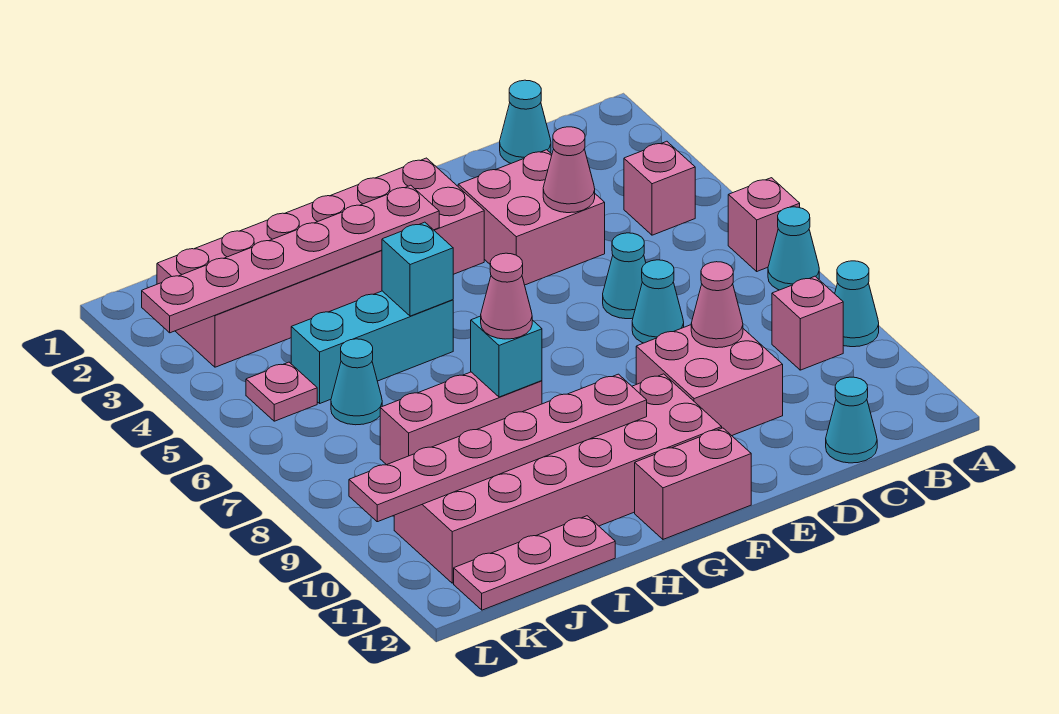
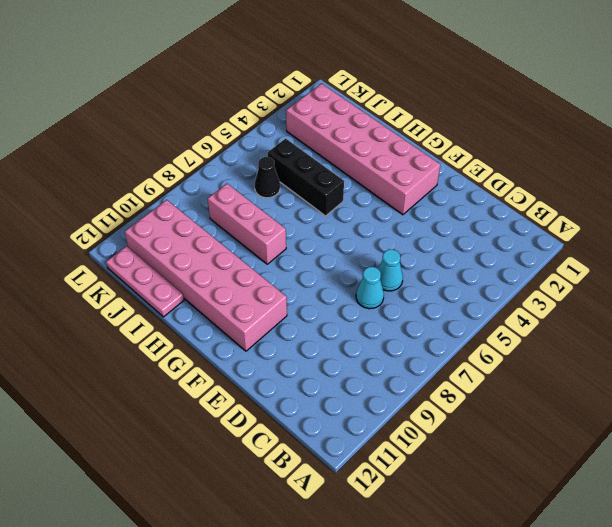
black 1x3 brick [268,139,344,216] -> cyan 1x3 brick [291,291,453,403]
black 1x1 cone [255,157,280,198] -> cyan 1x1 cone [331,339,382,425]
none -> pink 1x1 brick [728,178,800,271]
none -> cyan 1x1 cone [768,207,819,290]
none -> cyan 1x1 cone [835,261,879,347]

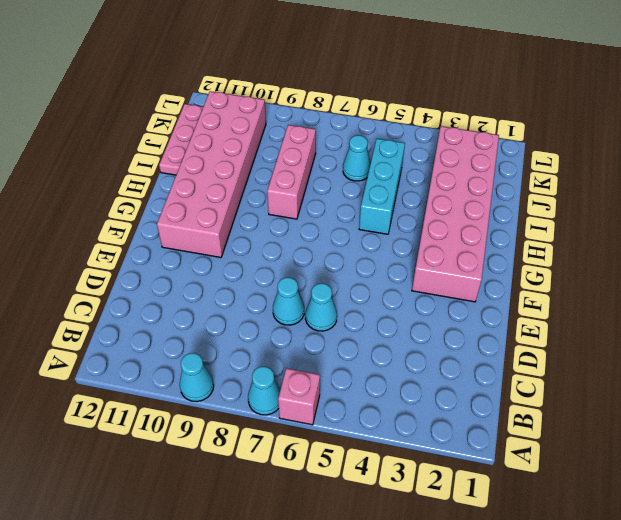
none -> pink 1x1 brick [624,141,695,235]
none -> pink 1x1 brick [772,276,843,370]
none -> cyan 1x1 cone [500,80,551,163]

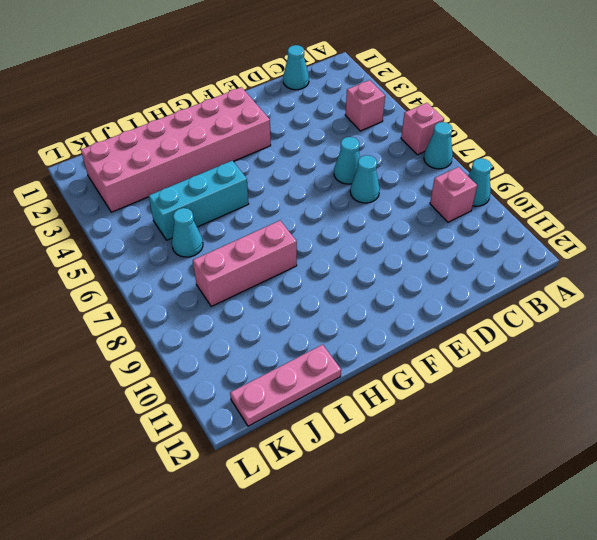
none -> cyan 1x1 cone [826,377,877,463]
none -> pink 2x2 brick [458,150,605,285]
none -> pink 2x2 brick [636,325,783,436]

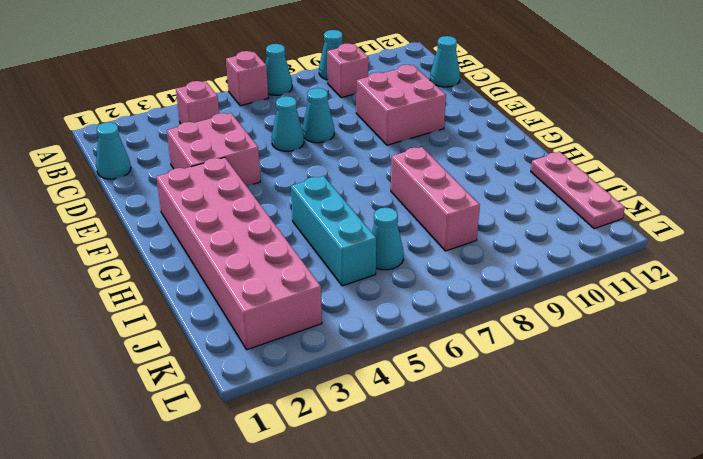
none -> pink 2x6 brick [394,374,722,583]
none -> pink 1x2 brick [635,428,751,539]
none -> pink 1x1 plate [246,362,317,421]

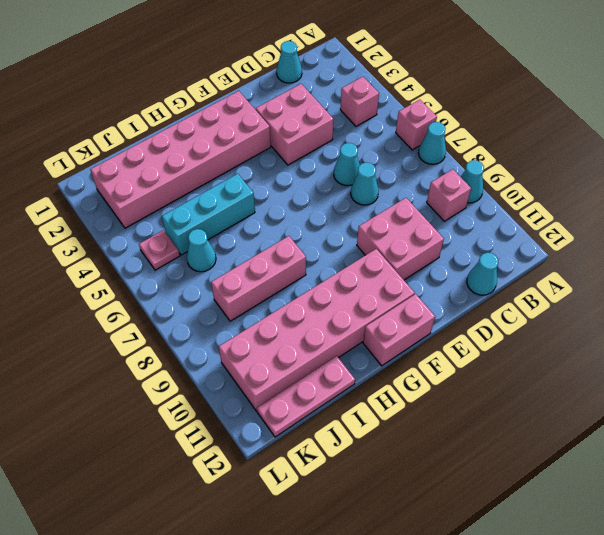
none -> pink 1x1 cone [543,127,595,213]
none -> pink 1x1 cone [691,262,743,348]
none -> pink 1x6 plate [142,185,439,333]

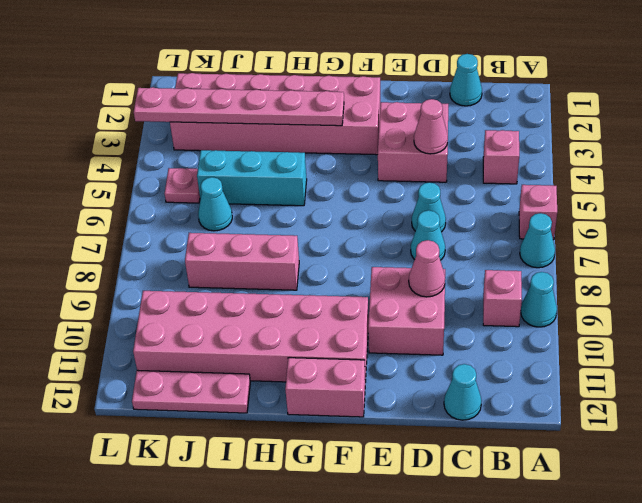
none -> pink 1x6 plate [349,374,647,522]
none -> cyan 1x1 brick [382,222,453,316]
none -> cyan 1x1 brick [471,316,542,397]

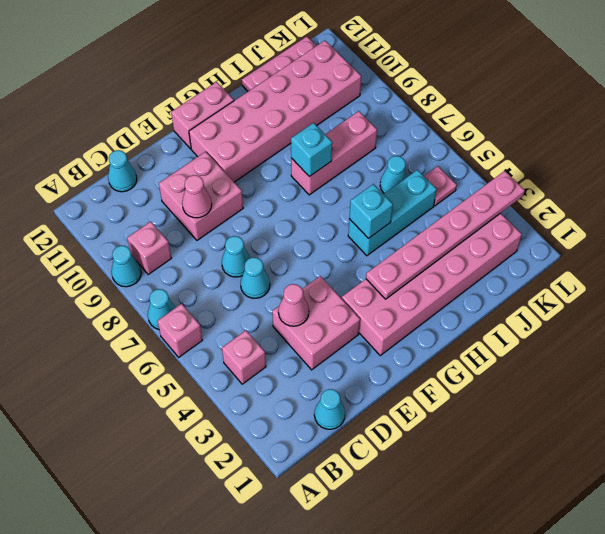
none -> pink 1x6 plate [349,374,647,522]
none -> pink 1x1 cone [481,253,532,339]

